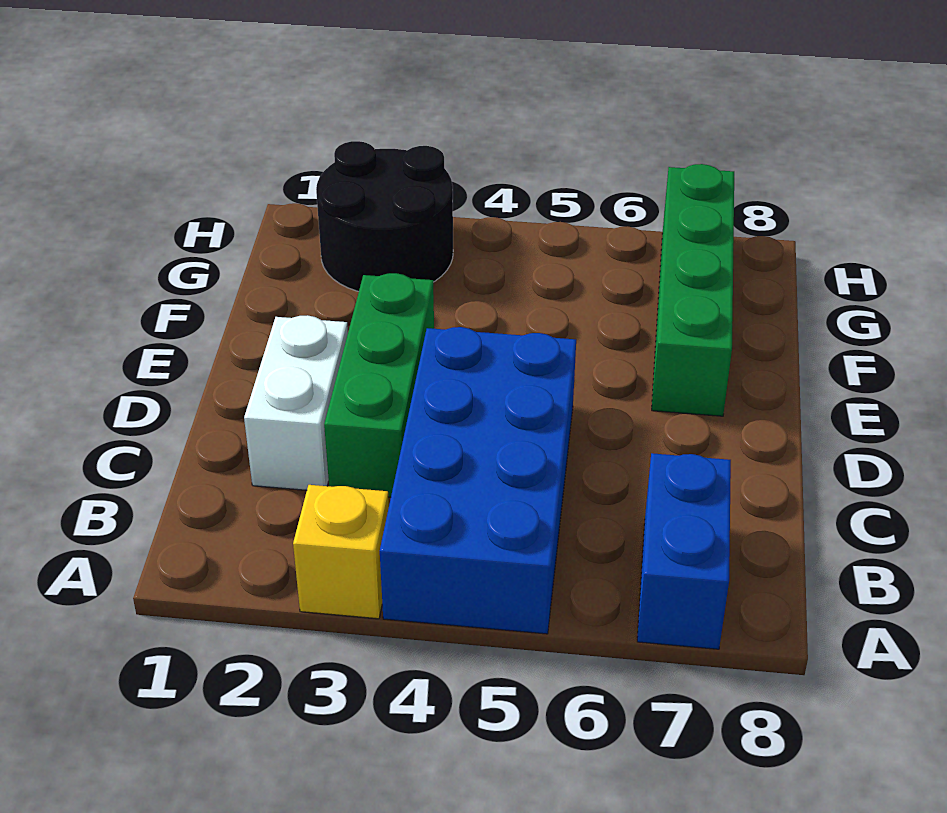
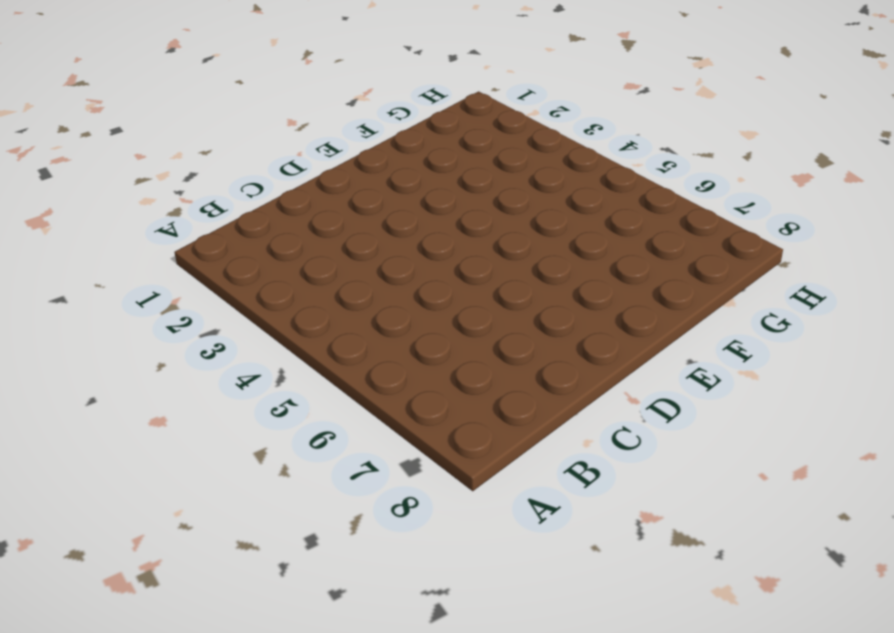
none -> yellow 1x1 brick [293,485,389,619]
none -> blue 2x4 brick [380,327,576,634]

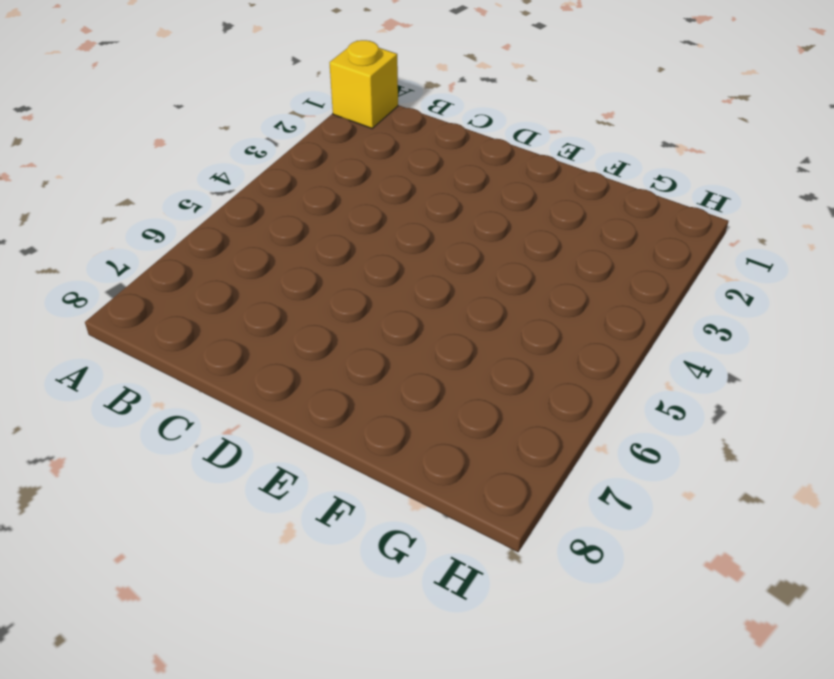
yellow 1x1 brick [329,40,398,128] -> yellow 1x1 brick moved to [293,485,389,619]
none -> blue 2x4 brick [380,327,576,634]
none -> blue 1x2 brick [637,453,731,649]

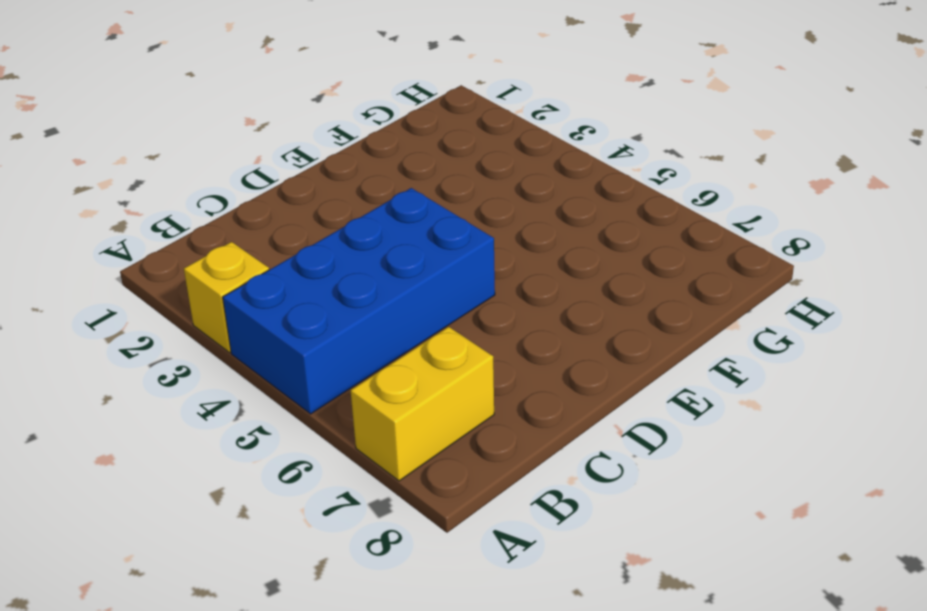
yellow 1x2 brick [350,327,494,481] -> blue 1x2 brick [637,453,731,649]
none -> white 1x2 brick [244,315,348,490]
none -> green 1x3 brick [324,273,434,497]

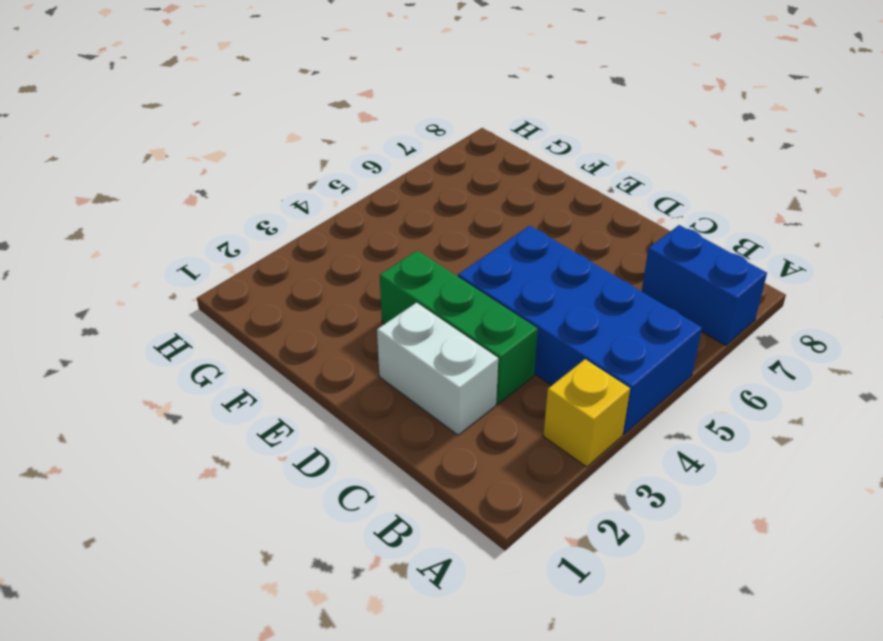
none -> green 1x4 brick [652,164,734,416]
none -> black 2x2 round brick [316,141,453,291]

